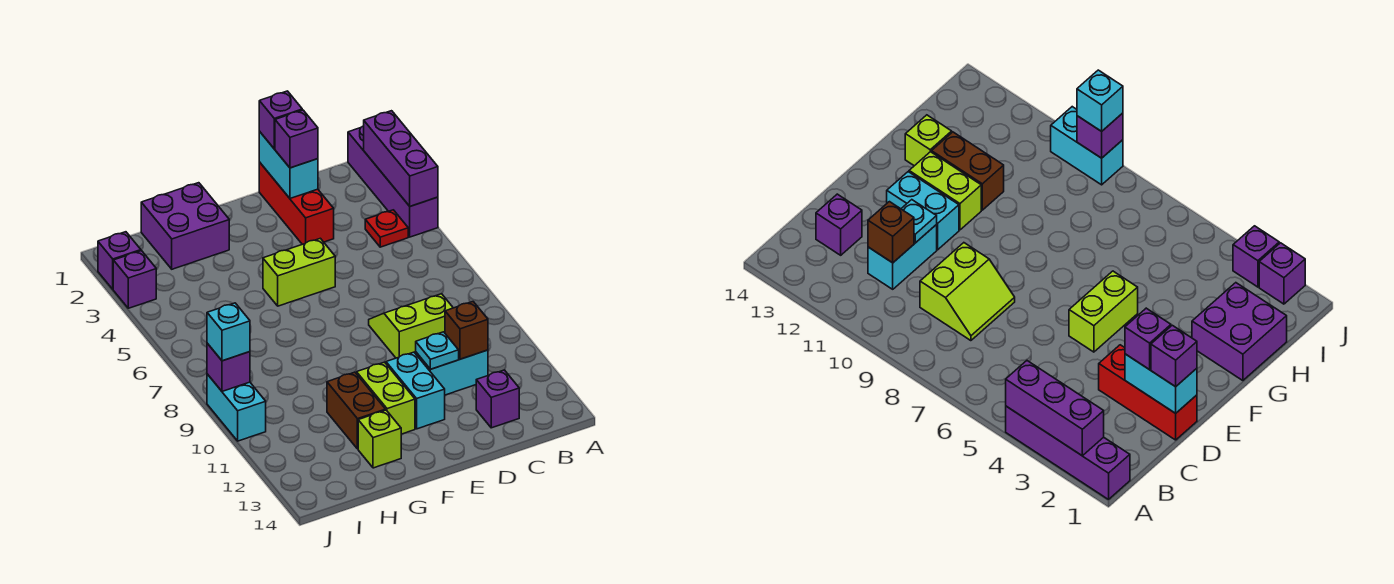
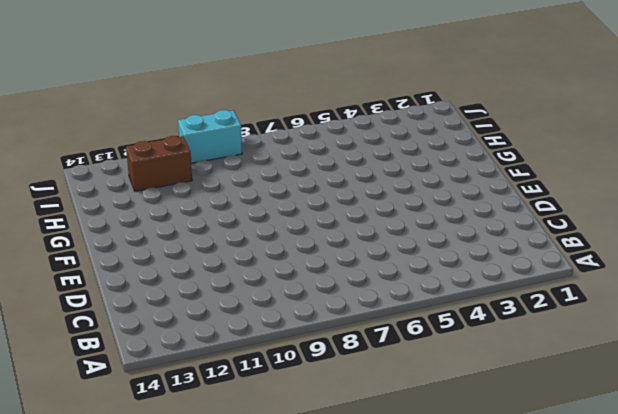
brown 1x2 brick [126,136,192,191] -> brown 1x2 brick moved to [327,372,386,449]
none -> purple 1x4 brick [348,126,438,237]
none -> red 1x1 plate [365,210,408,247]
none -> lime 2x2 slope [369,294,453,358]

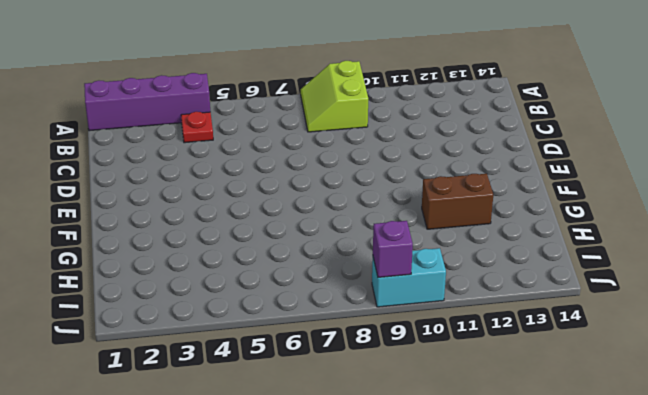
lime 2x2 slope [301,61,368,132] -> lime 2x2 slope moved to [369,294,453,358]
none -> cyan 1x2 brick [416,350,488,395]
none -> purple 1x1 brick [476,370,519,428]
none -> red 1x3 brick [259,162,334,244]

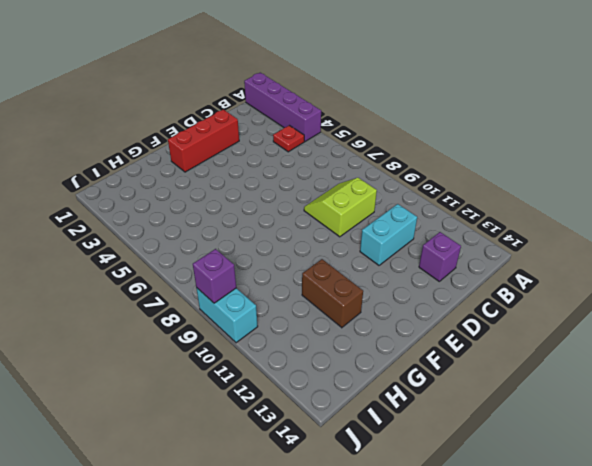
red 1x3 brick [168,109,239,172] -> red 1x3 brick turned to [259,162,334,244]
none -> lime 1x2 brick [263,238,335,306]
none -> cyan 1x2 brick [386,352,445,429]
none -> lime 1x2 brick [357,362,415,434]

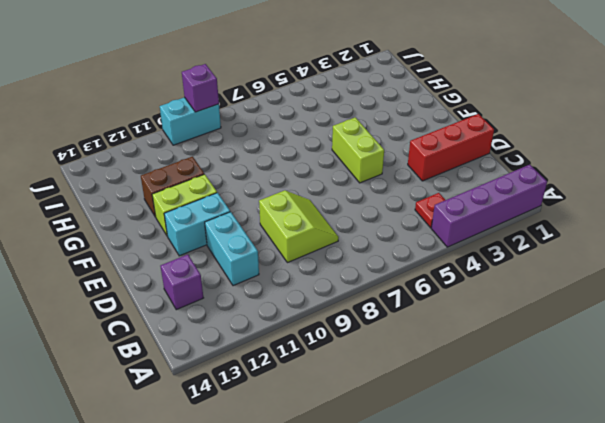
none -> purple 2x2 brick [141,183,229,269]
none -> lime 1x1 brick [358,410,401,468]
none -> purple 1x1 brick [98,232,141,289]

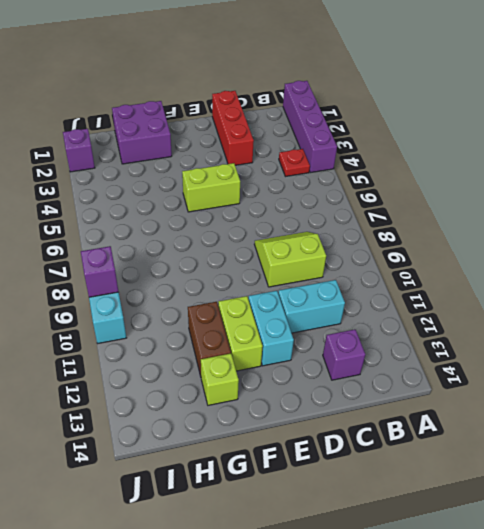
none -> purple 1x1 brick [113,251,156,308]
none -> purple 1x3 brick [364,111,438,206]
none -> brown 1x1 brick [445,302,488,359]

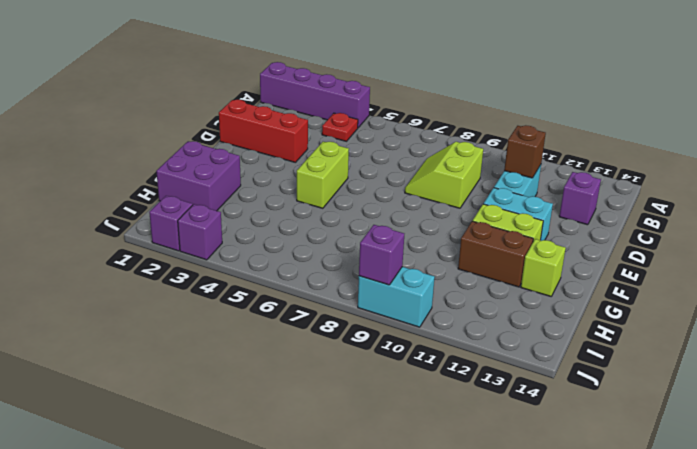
none -> purple 1x3 brick [364,111,438,206]
none -> cyan 1x2 brick [259,132,318,198]
none -> cyan 1x1 plate [416,332,459,369]

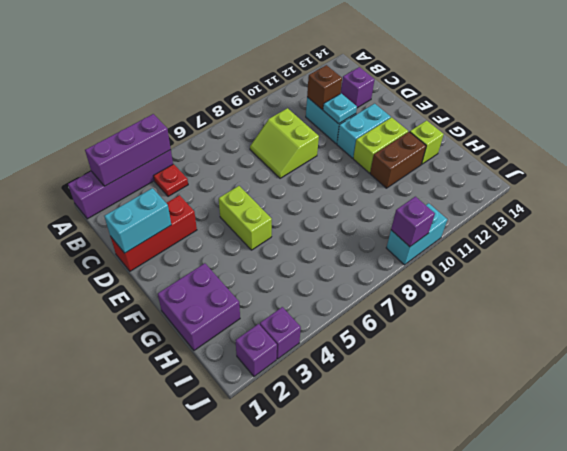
none -> purple 1x1 brick [259,91,302,149]
none -> purple 1x1 brick [275,110,318,168]
none -> cyan 1x1 brick [207,303,250,361]

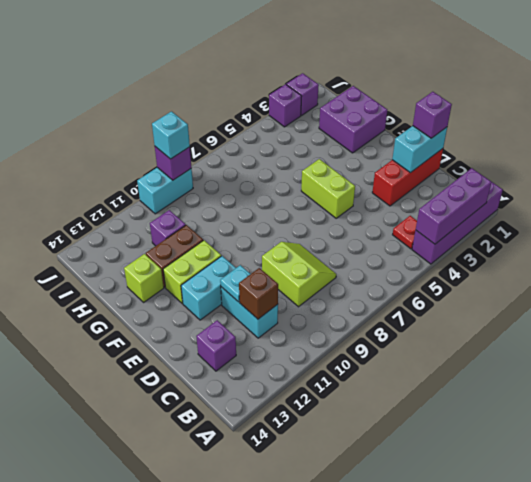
purple 1x1 brick [150,210,186,246] -> purple 1x1 brick moved to [275,110,318,168]

